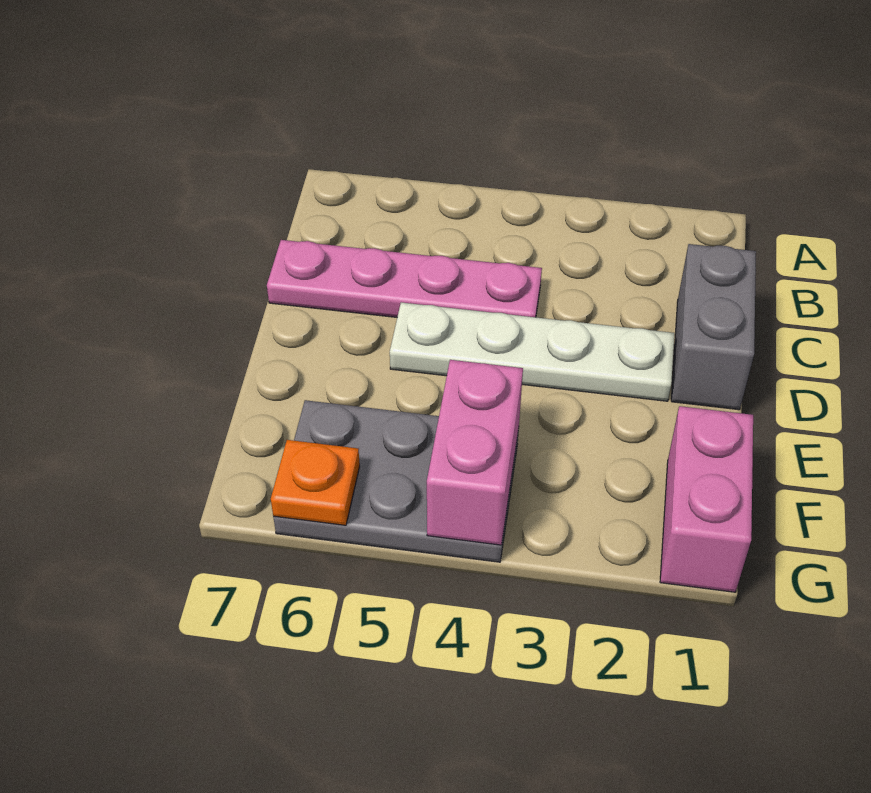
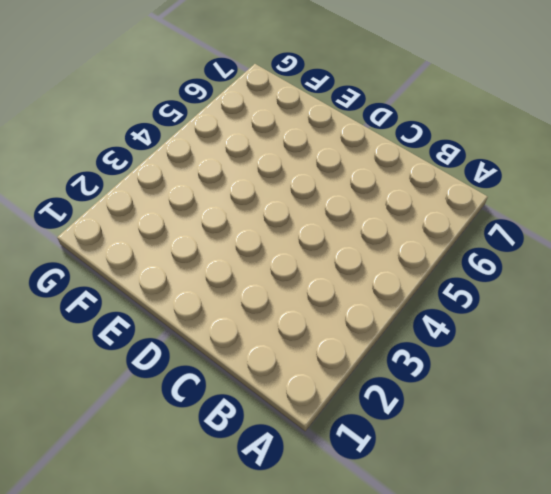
none -> grey 1x2 brick [671,244,756,410]
none -> pink 1x4 plate [267,240,542,317]

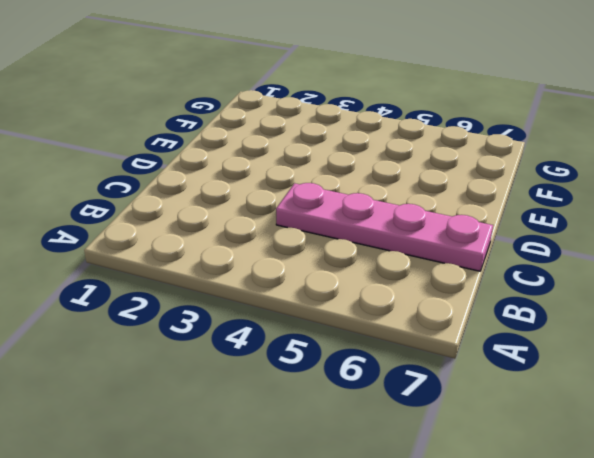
none -> grey 1x2 brick [671,244,756,410]
none -> white 1x4 plate [390,302,674,401]

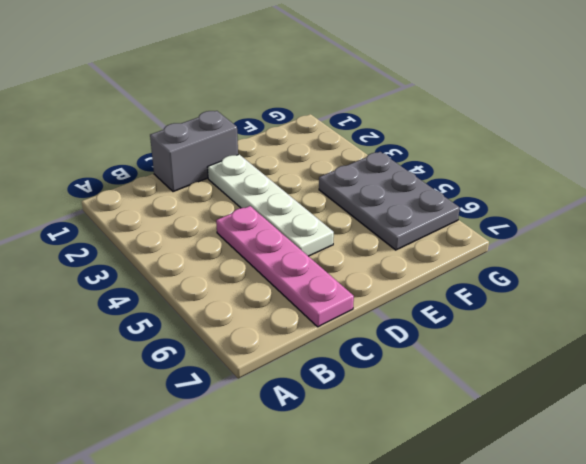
none -> pink 1x2 brick [660,406,753,592]
none -> pink 1x2 brick [427,360,523,545]

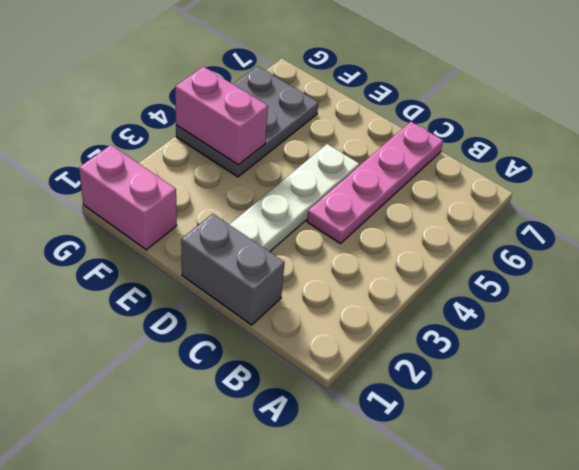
none -> orange 1x1 plate [271,440,360,525]

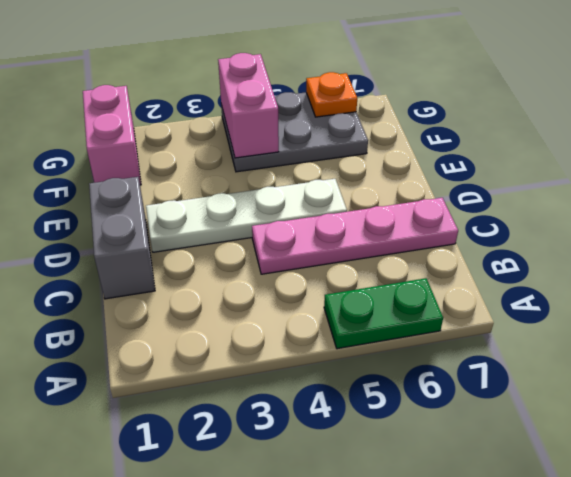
green 1x2 plate [324,278,443,349] -> none

